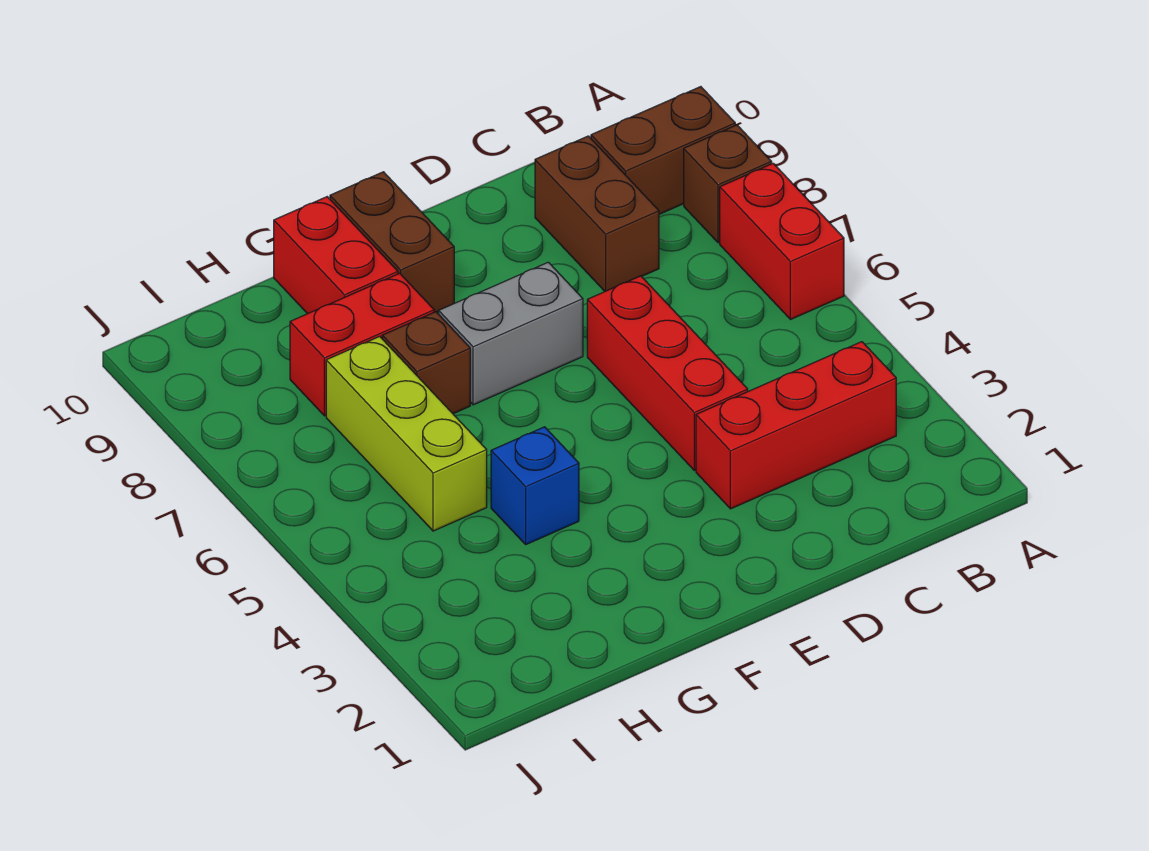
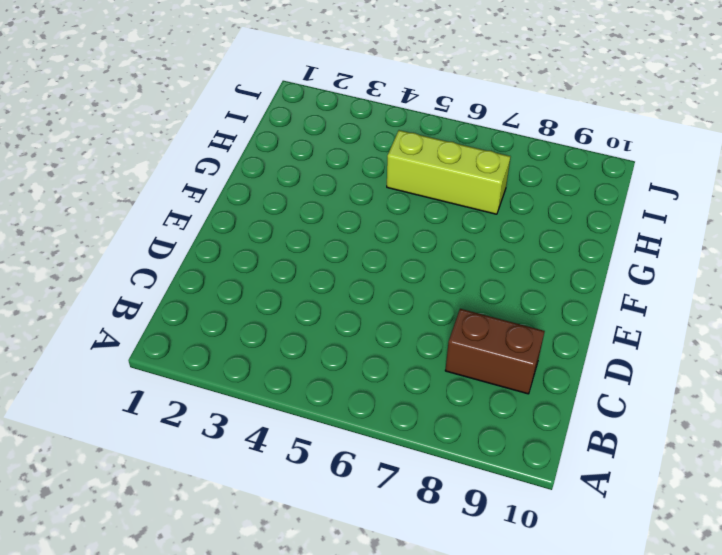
none -> red 1x2 brick [720,163,844,320]
none -> brown 1x1 brick [684,125,772,243]
none -> brown 1x2 brick [591,87,735,214]

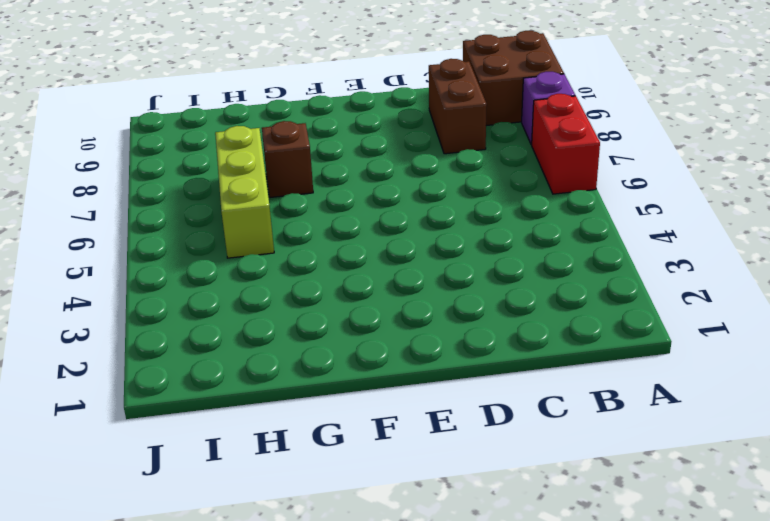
purple 1x1 brick [522,72,575,145] -> brown 1x1 brick [684,125,772,243]
brown 2x2 brick [463,31,564,126] -> brown 1x2 brick [591,87,735,214]
none -> red 1x3 brick [696,342,896,509]
none -> red 1x3 brick [587,276,748,470]
none -> grey 1x2 brick [439,262,583,405]

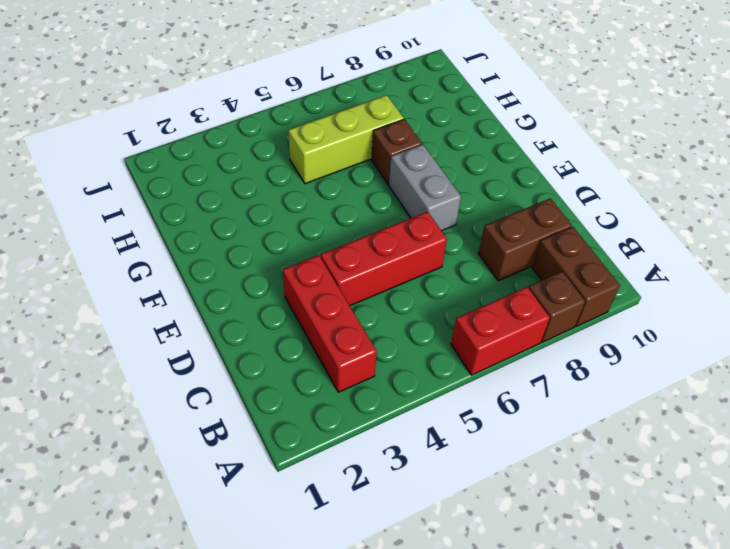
none -> brown 1x2 brick [330,172,454,312]
none -> blue 1x1 brick [491,427,579,544]
none -> red 1x2 brick [290,273,434,416]

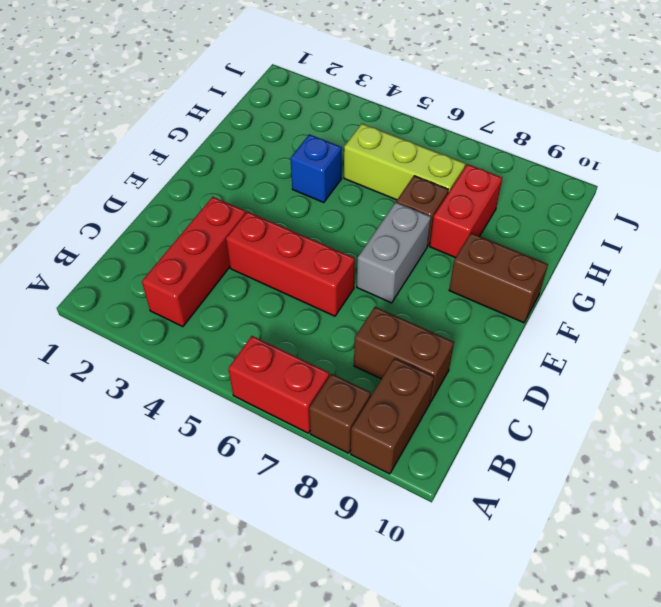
none -> red 1x2 brick [274,197,398,314]

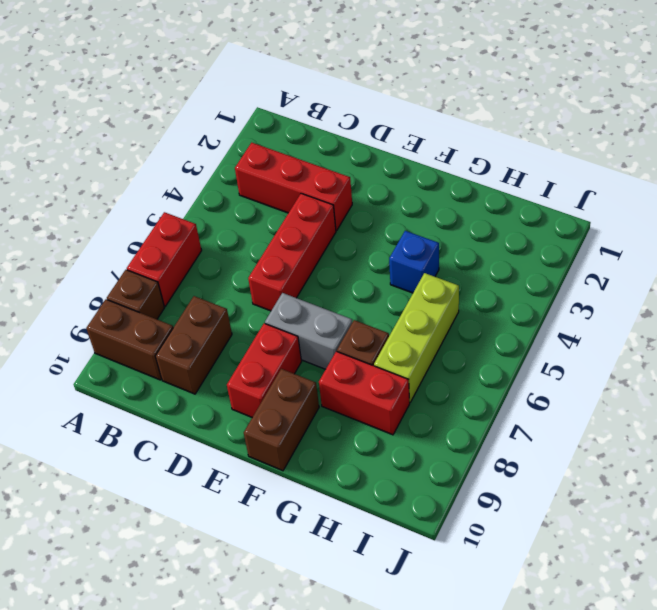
red 1x2 brick [227,323,302,417] -> red 1x2 brick moved to [274,197,398,314]

